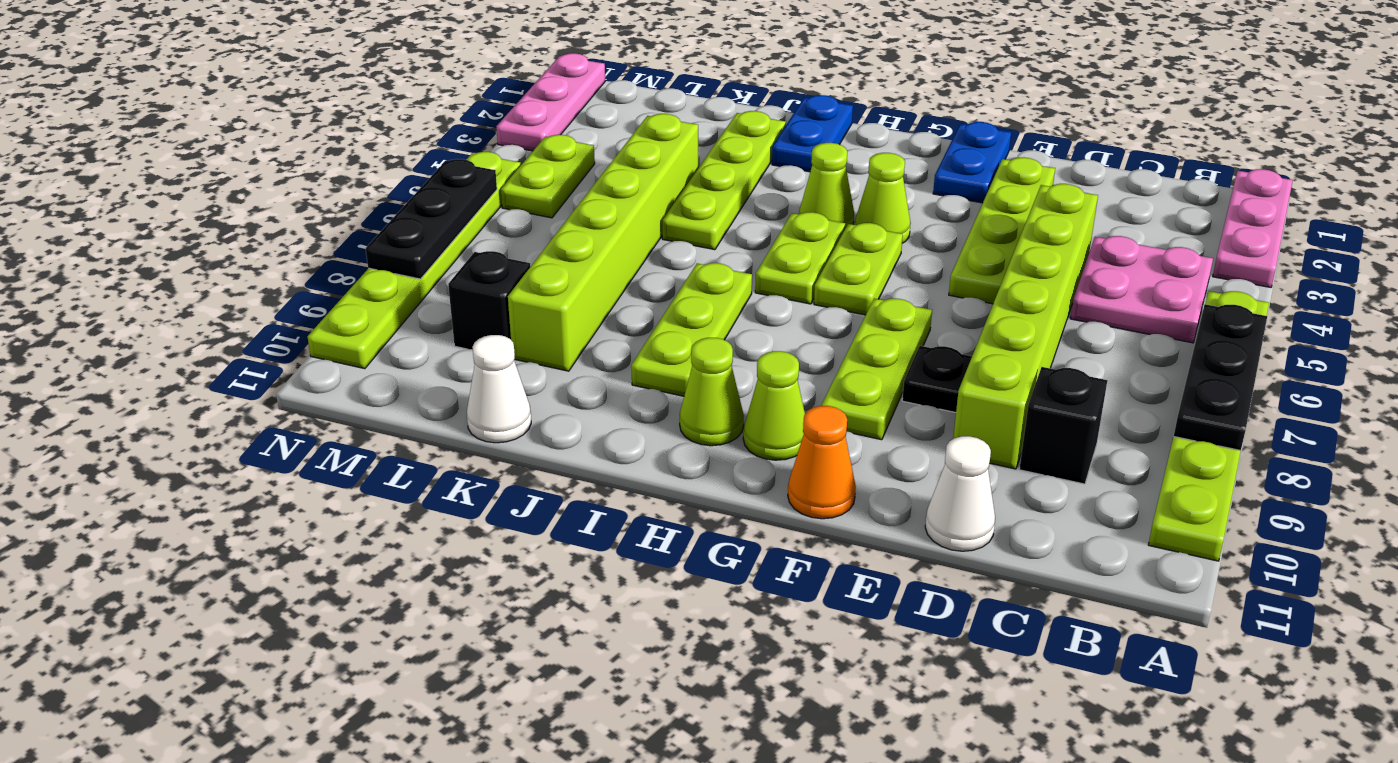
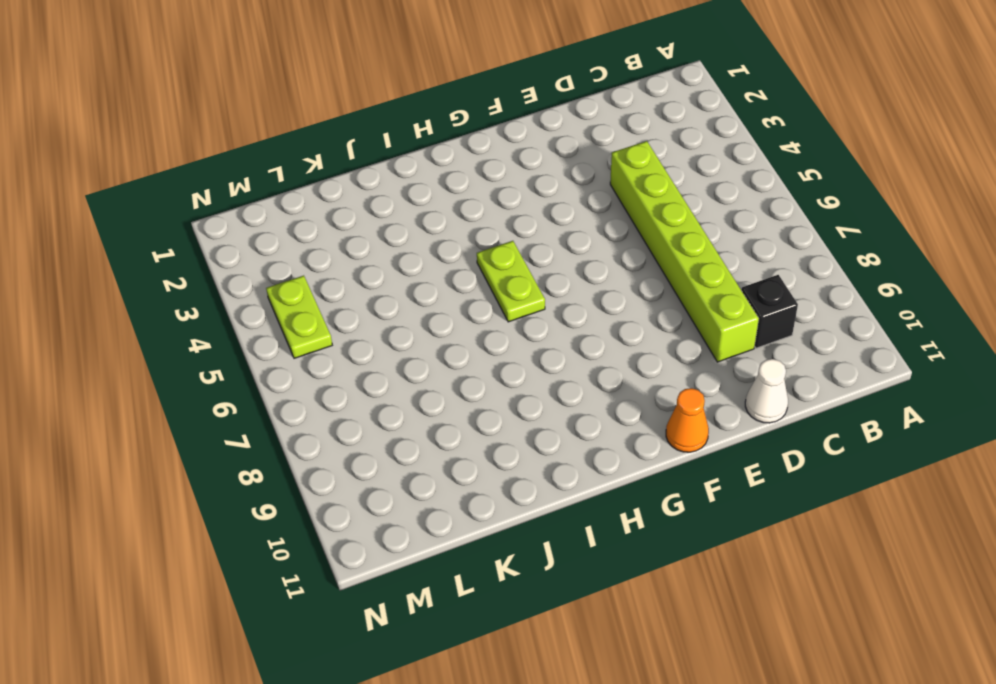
none -> pink 1x3 plate [1213,169,1293,287]
none -> lime 1x6 plate [1148,291,1269,561]
none -> pink 2x2 plate [1070,236,1213,343]

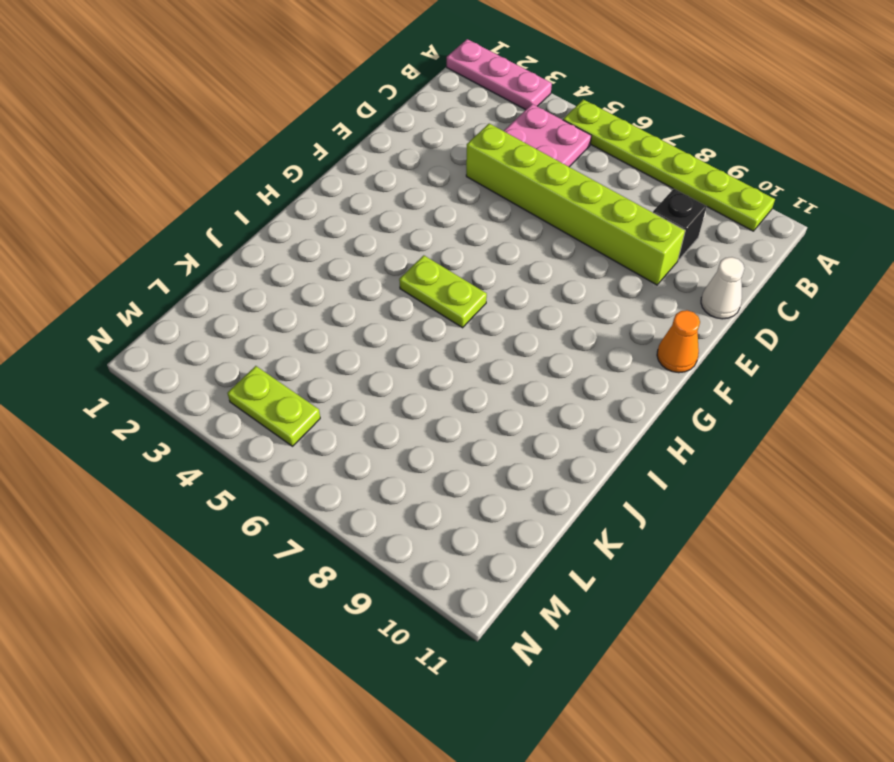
none -> lime 1x4 plate [949,157,1055,304]
none -> black 1x1 plate [902,346,972,413]
none -> blue 1x2 plate [933,122,1011,203]

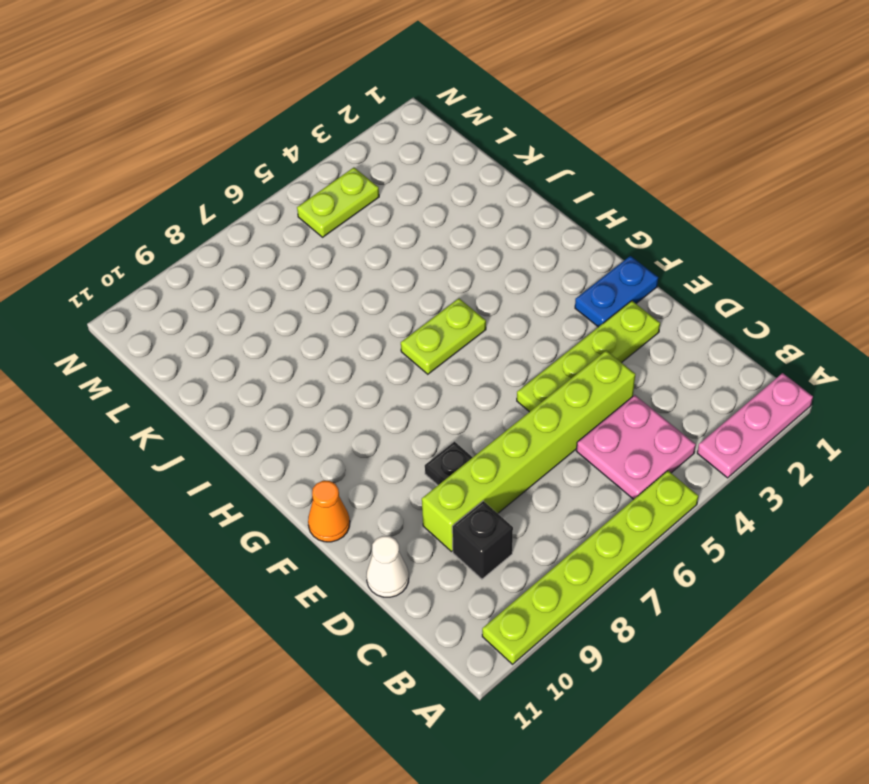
none -> lime 1x3 plate [821,298,932,440]
none -> lime 1x1 cone [855,153,911,243]
none -> lime 1x2 plate [814,223,903,315]

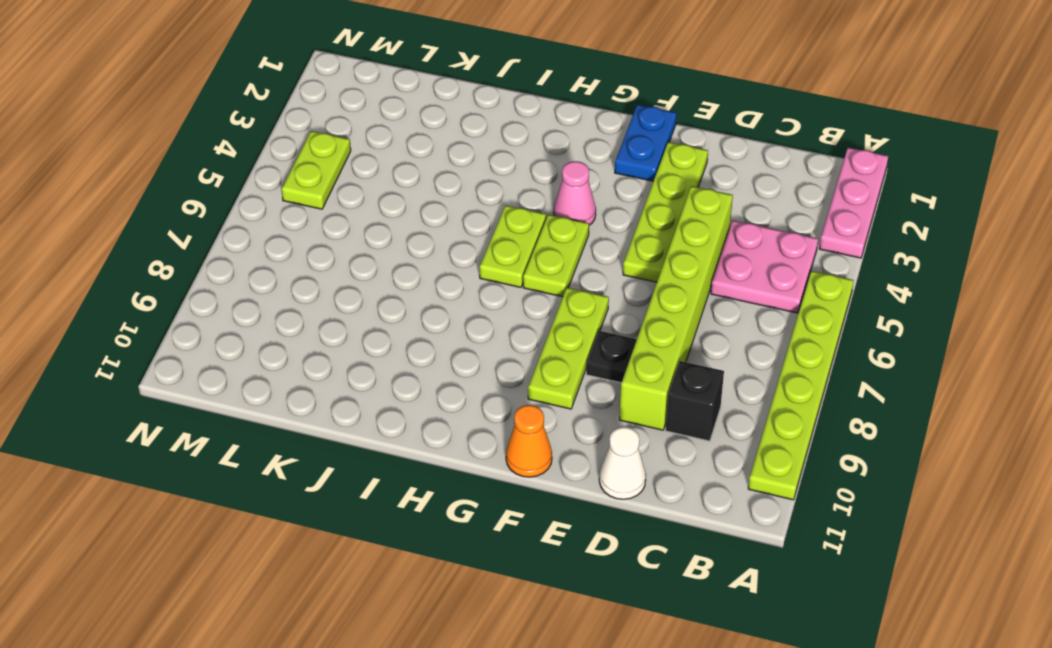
pink 1x1 cone [554,161,596,225] -> lime 1x1 cone [855,153,911,243]
none -> lime 1x1 cone [743,351,805,460]
none -> lime 1x1 cone [799,143,854,228]
none -> lime 1x1 cone [680,338,744,446]

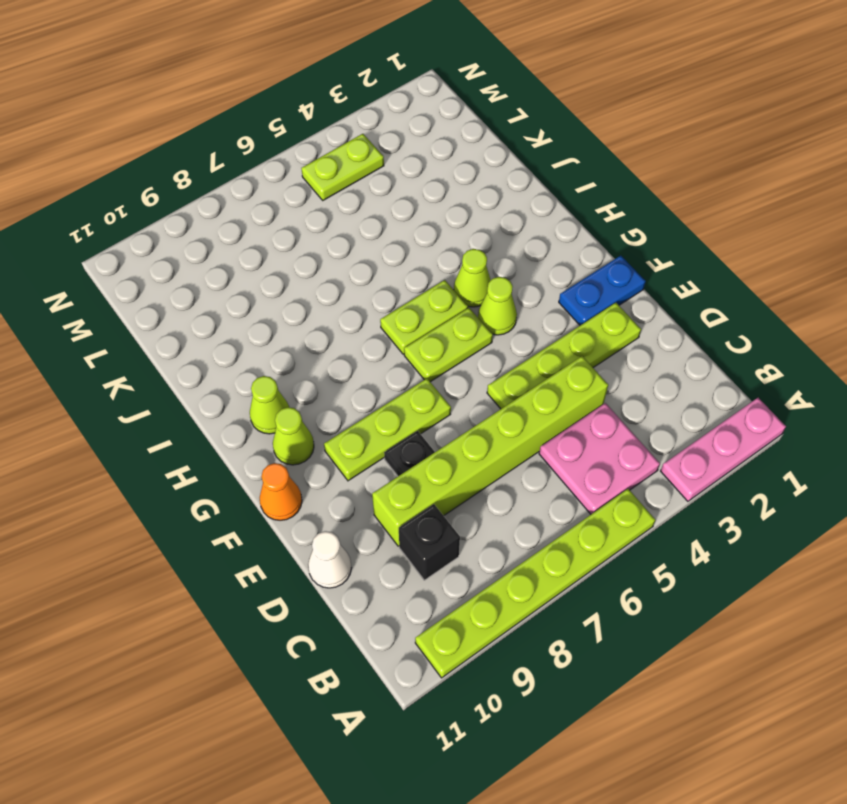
none -> blue 1x2 plate [772,95,853,172]
none -> lime 1x3 plate [631,263,752,396]
none -> lime 1x4 plate [662,111,786,250]

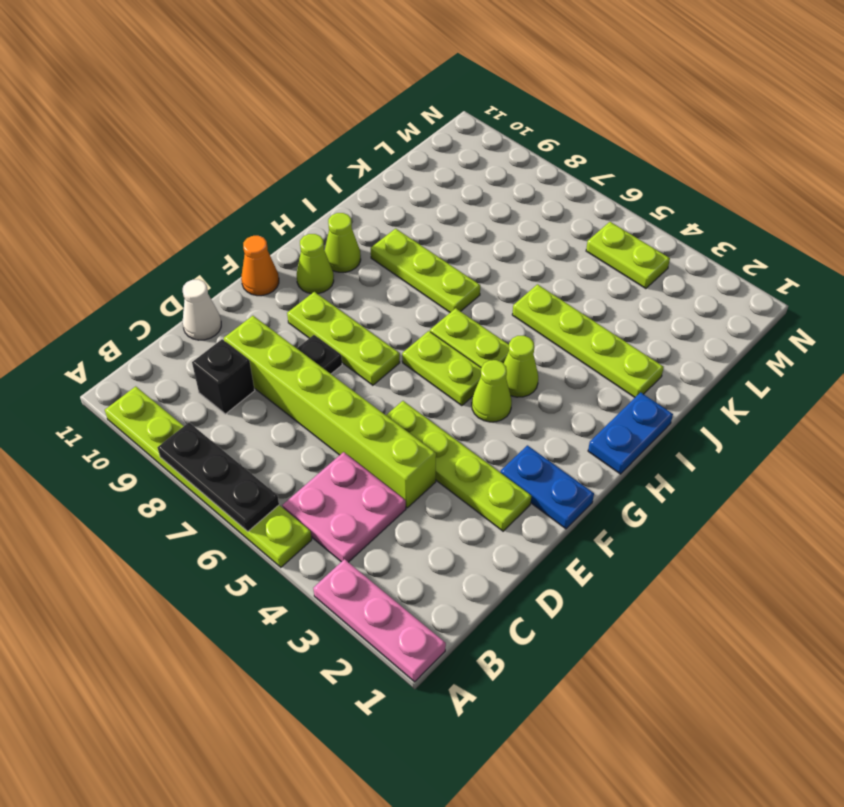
blue 1x2 plate [588,392,673,474] -> blue 1x2 plate turned to [772,95,853,172]
none -> lime 1x6 brick [508,114,698,371]
none -> white 1x1 cone [467,335,531,443]
none -> black 1x1 brick [448,251,530,350]

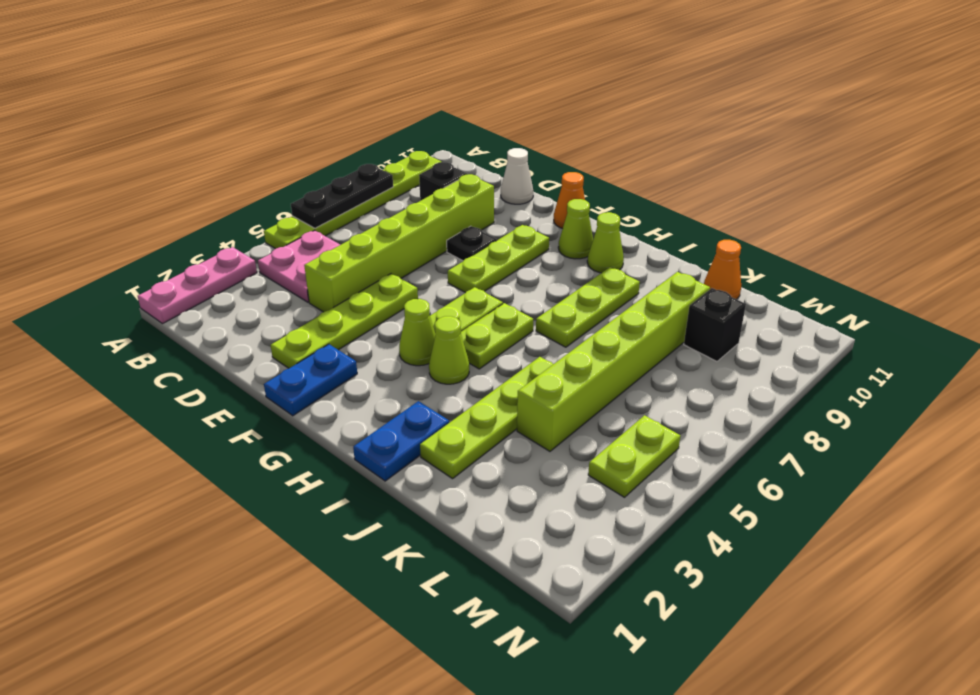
orange 1x1 cone [704,240,741,299] -> white 1x1 cone [467,335,531,443]
none -> pink 1x3 plate [496,53,605,151]
none -> lime 1x6 plate [307,152,521,369]
none -> black 1x3 plate [366,159,497,279]

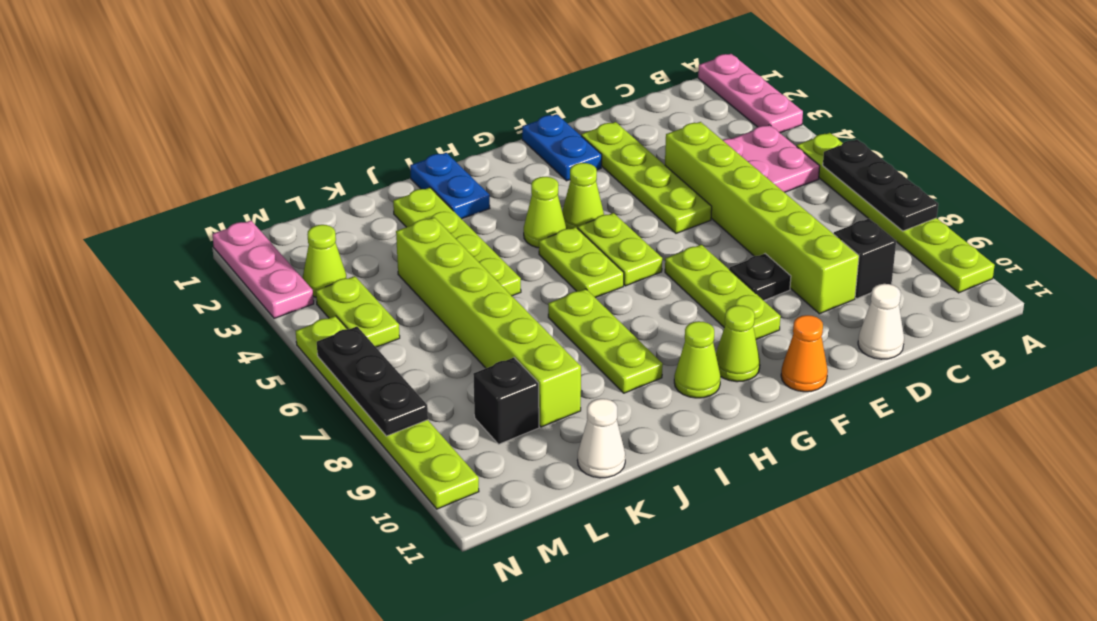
lime 1x1 cone [303,225,346,297] -> none

